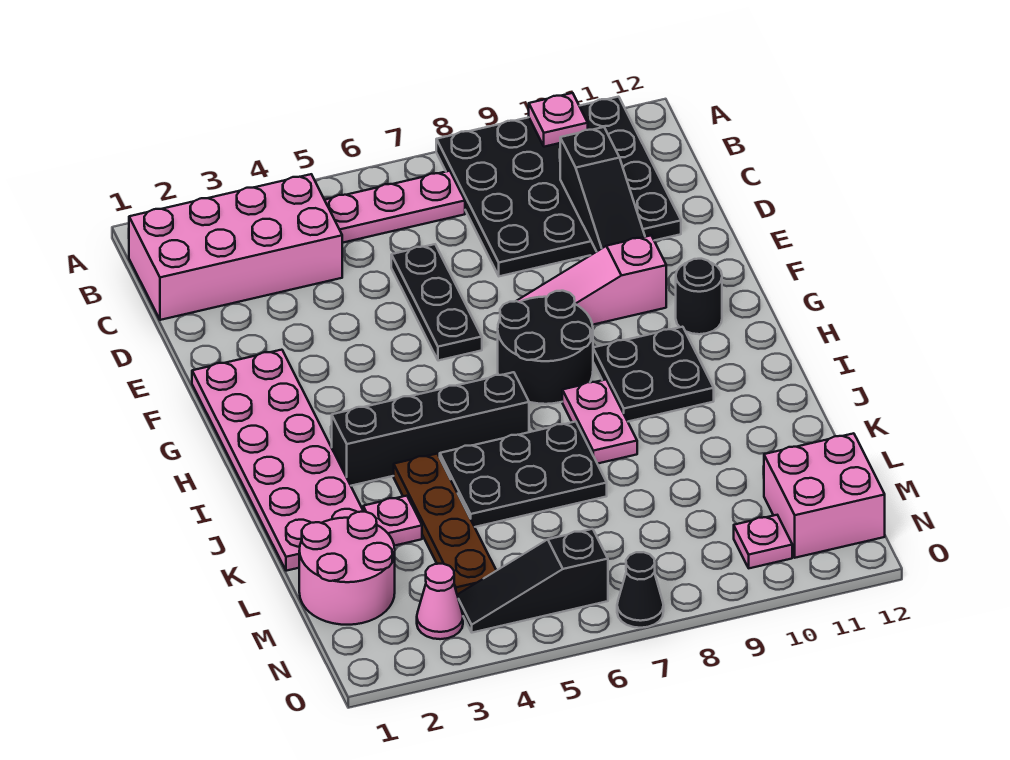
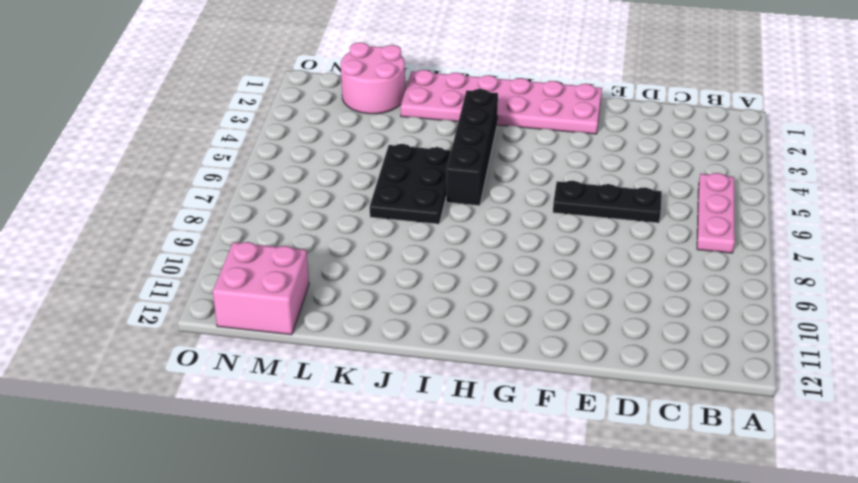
none -> black 4x4 plate [436,97,681,276]
none -> pink 2x4 brick [129,174,342,320]
none -> pink 1x3 slope [517,236,666,325]

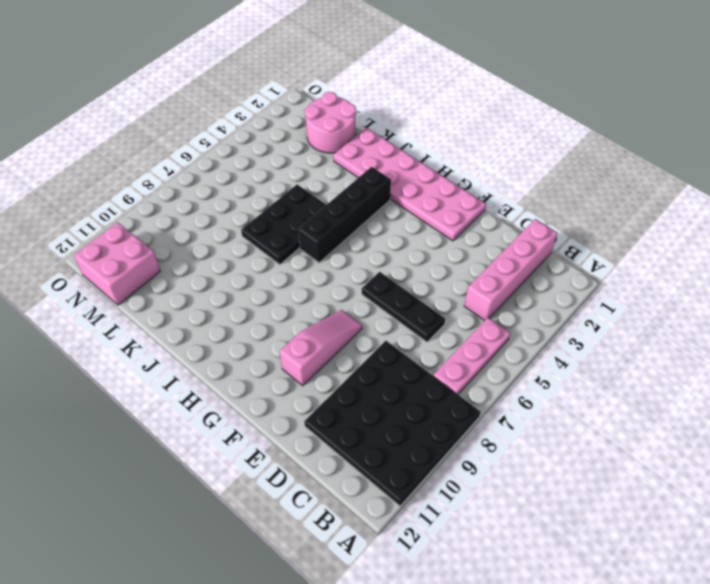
pink 1x4 brick [464,219,557,321] -> pink 2x4 brick [129,174,342,320]
none -> black 2x2 round brick [498,291,593,404]
none -> black 1x1 round brick [676,259,722,334]
none -> black 2x2 plate [593,327,714,421]

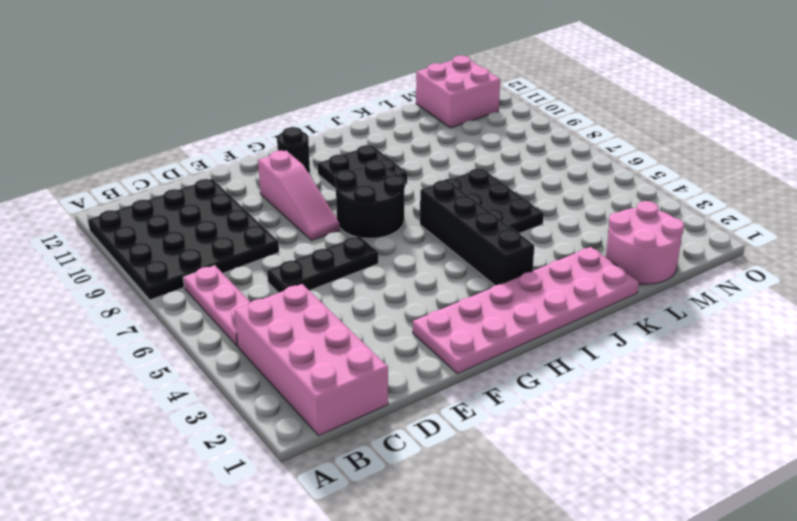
none -> pink 1x2 plate [562,380,637,464]
none -> brown 1x4 plate [394,454,496,595]
none -> pink 1x1 plate [363,496,422,546]

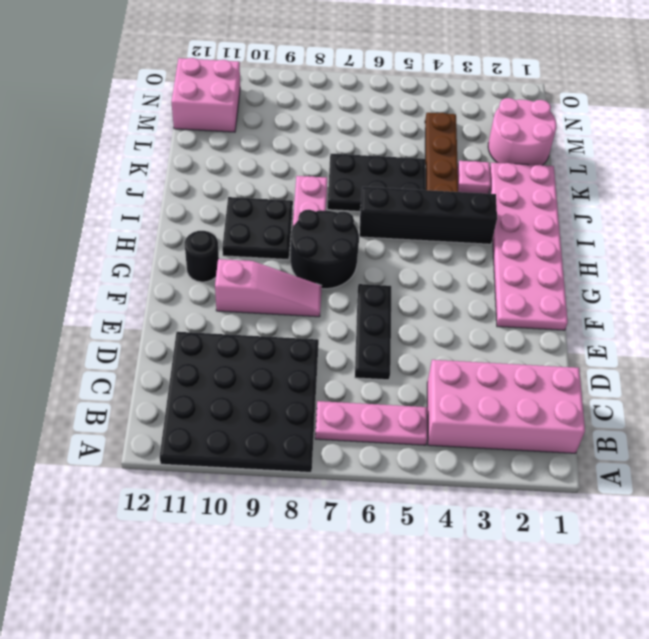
none -> pink 1x1 cone [417,564,463,639]
none -> black 1x3 slope [457,529,608,633]
none -> pink 1x1 plate [734,515,792,568]

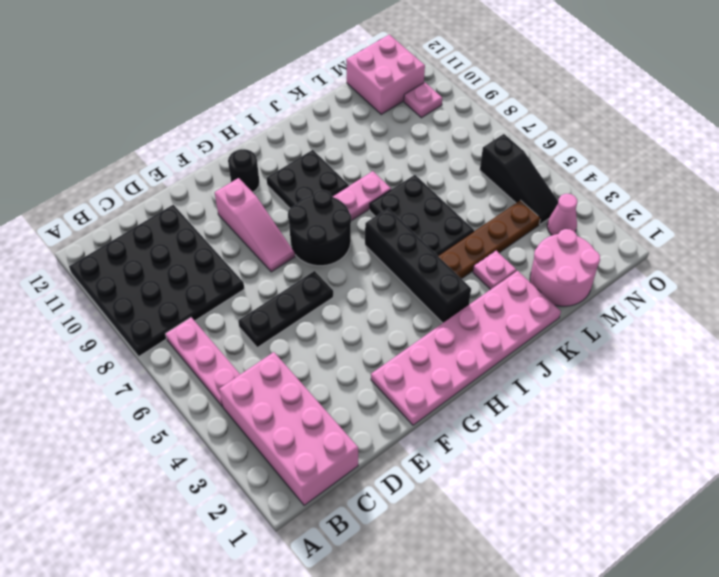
none -> black 1x1 cone [617,552,664,628]
none -> pink 1x1 plate [529,93,588,147]
none -> black 1x3 slope [560,127,645,252]

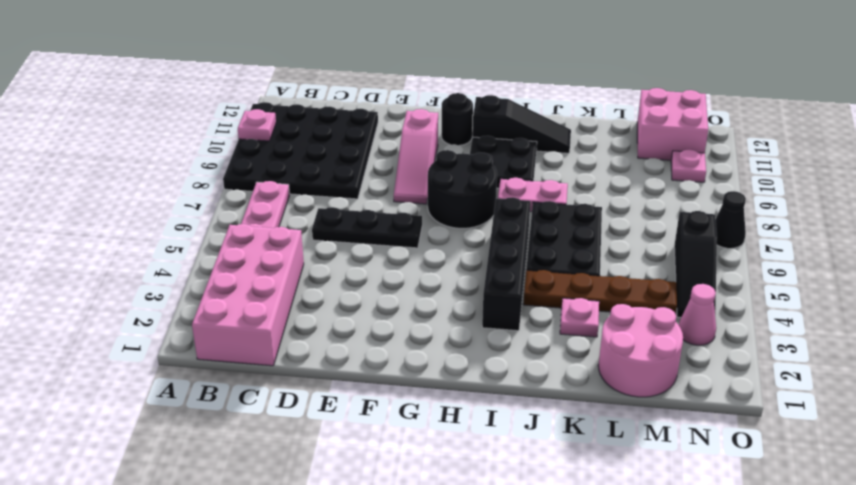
black 1x3 slope [473,95,571,153] -> black 1x3 slope moved to [560,127,645,252]
none -> pink 2x6 plate [192,350,364,571]

